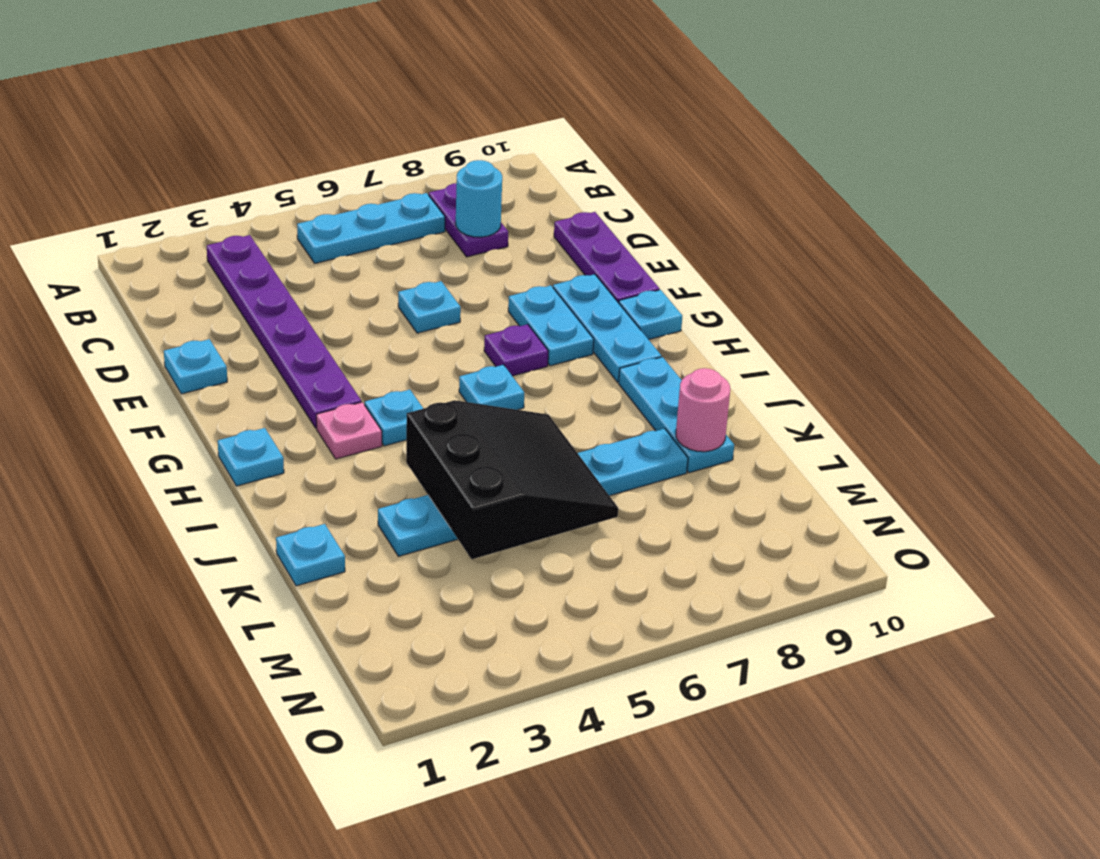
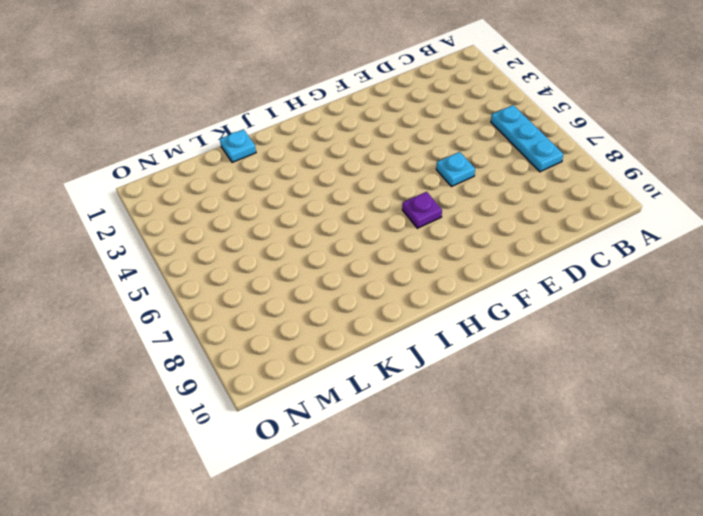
none -> purple 1x6 plate [207,235,361,428]
none -> purple 1x2 plate [429,183,508,257]
none -> purple 1x3 plate [554,212,660,303]

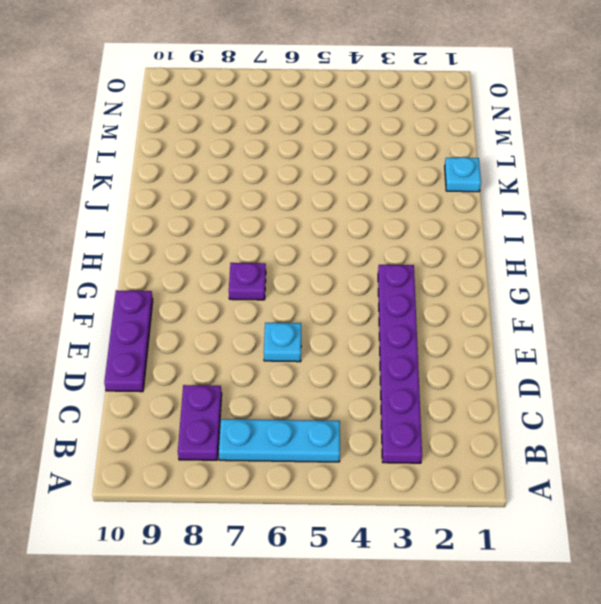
none -> cyan 1x1 plate [164,339,227,394]
none -> cyan 1x2 plate [508,285,594,366]
none -> cyan 1x3 plate [553,274,661,382]

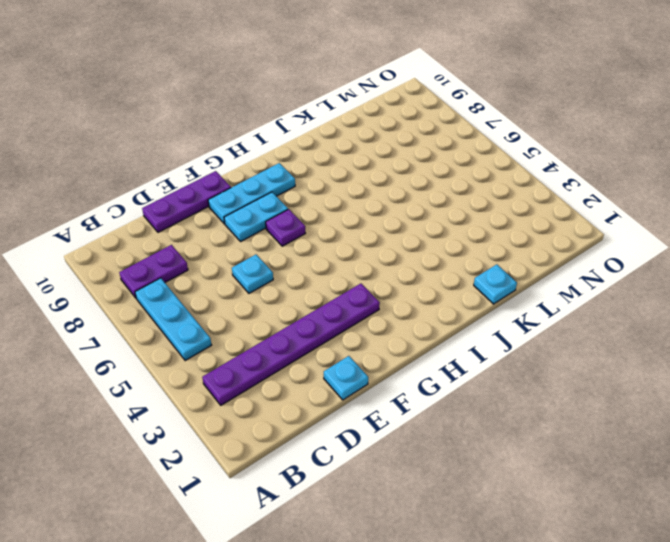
none -> cyan 1x1 plate [619,290,682,340]
none -> cyan 1x1 plate [218,428,284,486]
none -> pink 1x1 plate [316,402,382,459]

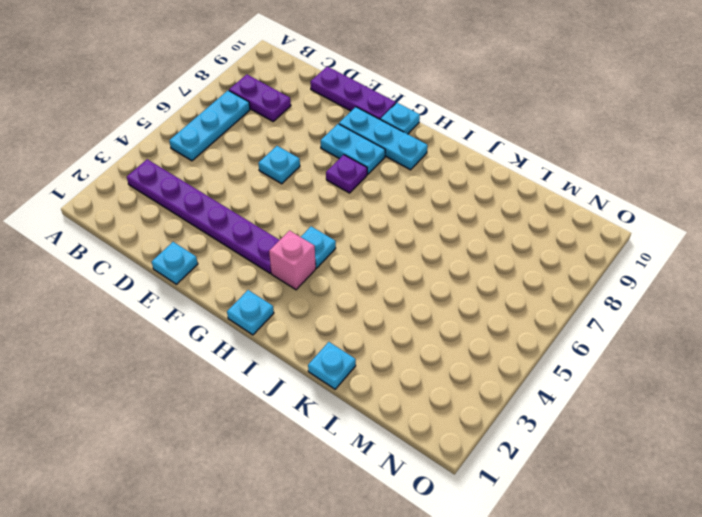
pink 1x1 brick [269,231,316,290] -> pink 1x1 plate [316,402,382,459]
none -> cyan 1x1 plate [459,365,524,410]
none -> cyan 1x3 plate [619,357,734,473]
none -> cyan 1x6 plate [378,429,688,556]

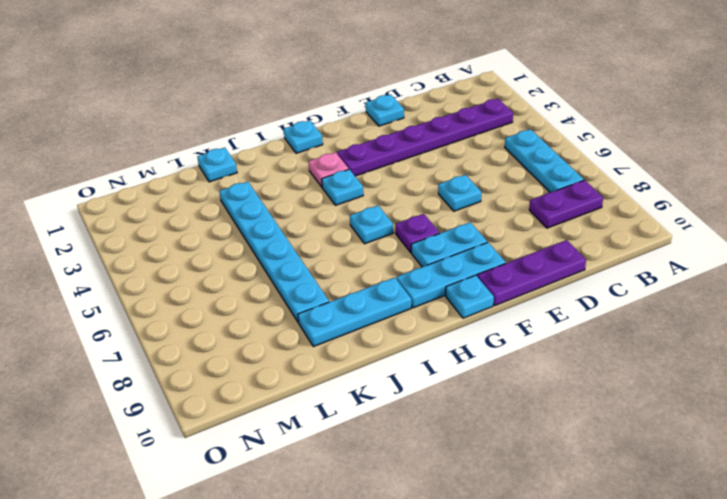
none -> cyan 1x1 round brick [456,160,502,237]
none -> black 3x3 slope [406,400,618,559]
none -> pink 1x1 round brick [676,368,730,452]

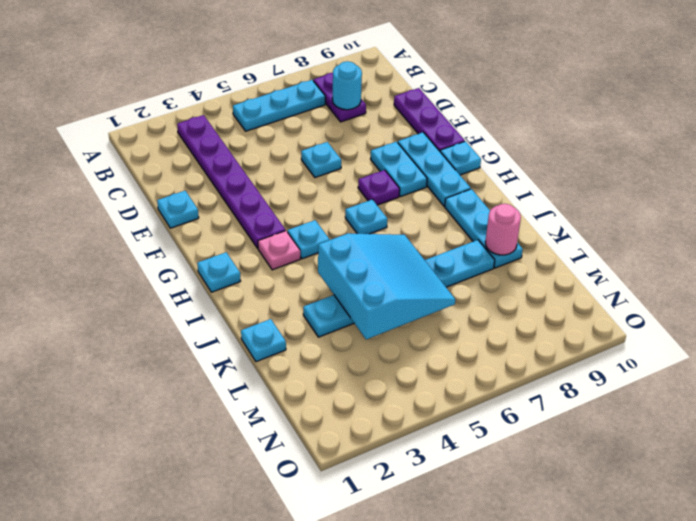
cyan 3x3 slope [318,233,455,339] -> black 3x3 slope [406,400,618,559]

